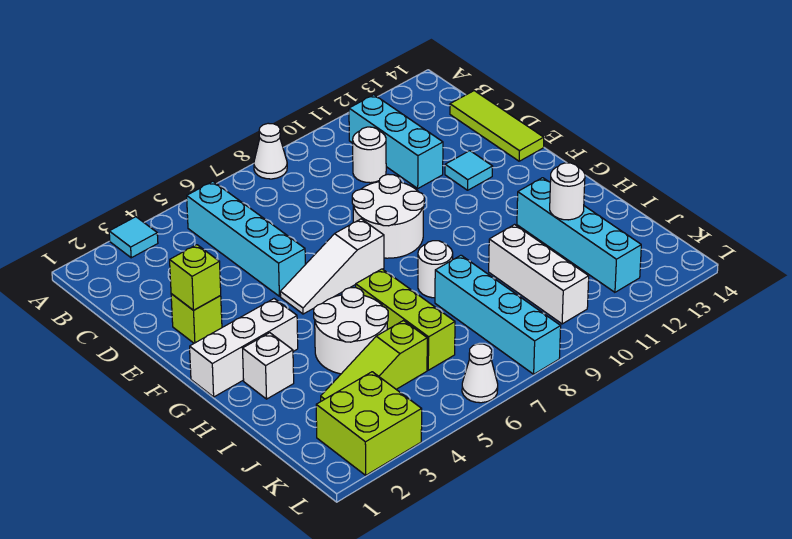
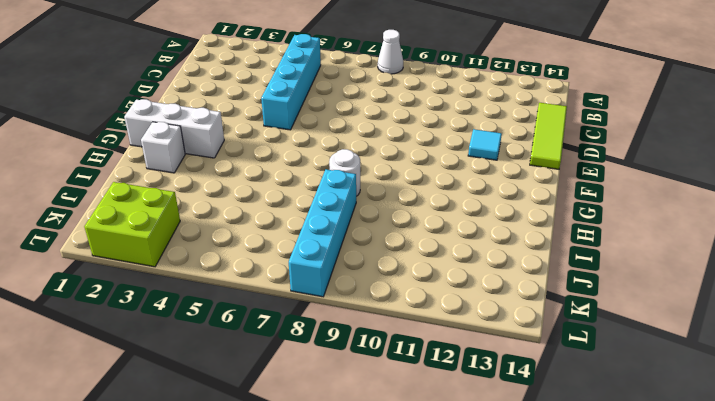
none -> cyan 1x1 tile [109,217,158,258]
none -> cyan 1x3 brick [349,95,443,188]
none -> white 1x1 round brick [353,127,386,183]

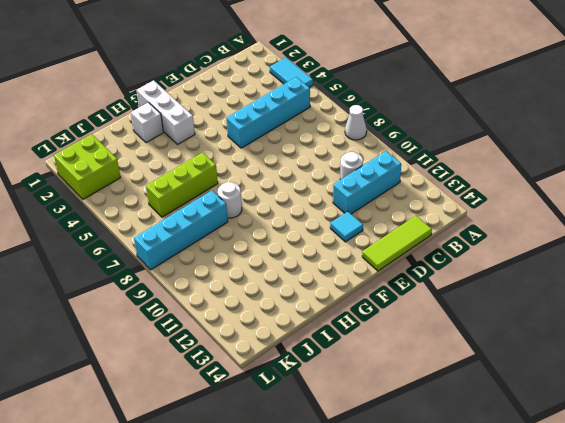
cyan 1x2 tile [270,58,313,88] -> cyan 1x1 tile [109,217,158,258]
none -> lime 1x1 brick [171,294,222,343]
none -> white 2x2 round brick [352,174,424,258]
none -> white 1x3 slope [280,219,384,314]

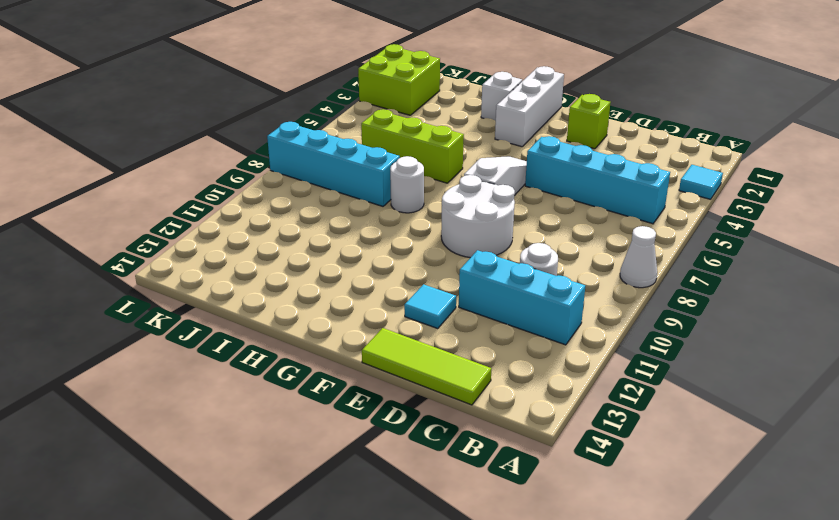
none -> white 2x2 round brick [314,288,388,374]
none -> cyan 1x4 brick [517,178,641,292]
none -> white 1x3 brick [489,225,589,324]

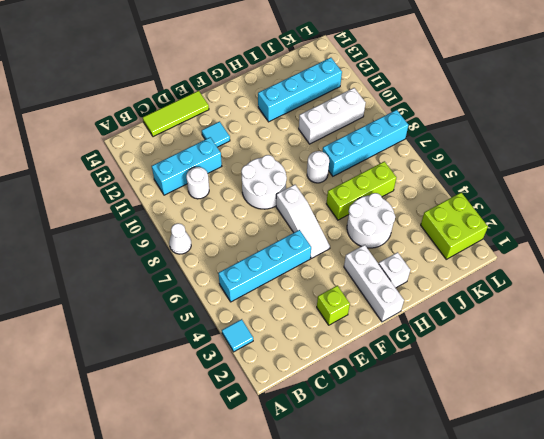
none -> lime 1x3 slope [321,321,427,401]
none -> white 1x1 cone [462,344,498,403]
none -> lime 1x1 brick [170,245,221,310]

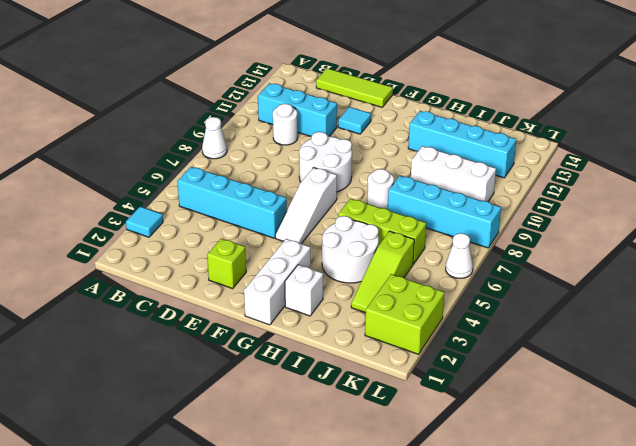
none -> lime 1x1 brick [170,245,221,310]
none -> white 1x1 round brick [550,163,585,220]

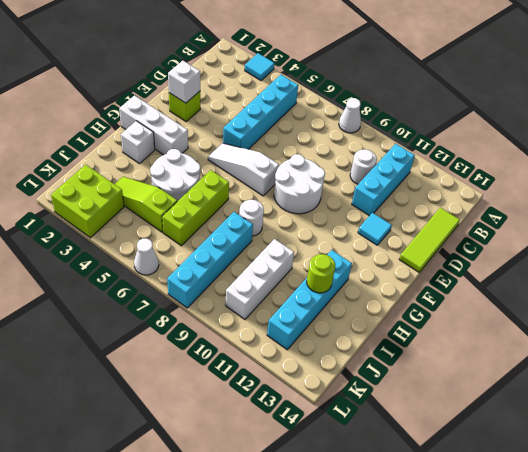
white 1x1 brick [168,61,200,103] -> lime 1x1 brick [170,245,221,310]
lime 1x1 round brick [307,254,335,293] -> white 1x1 round brick [550,163,585,220]

